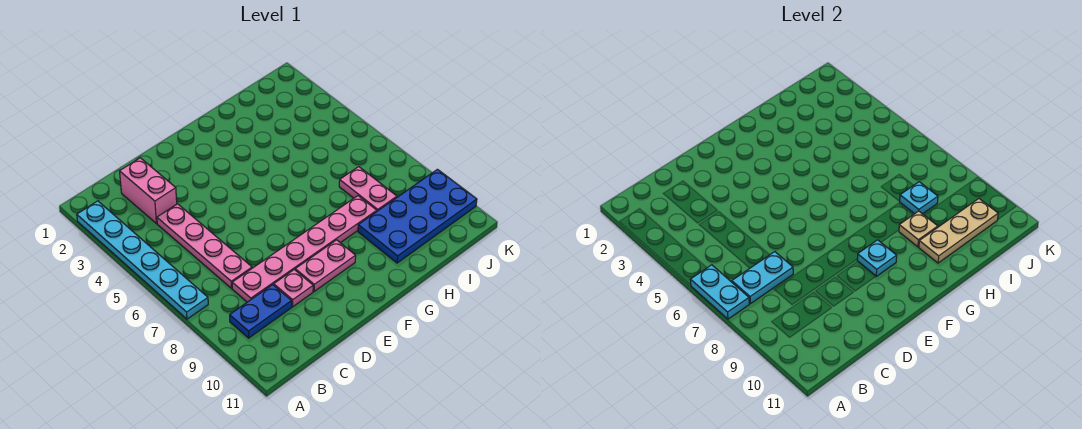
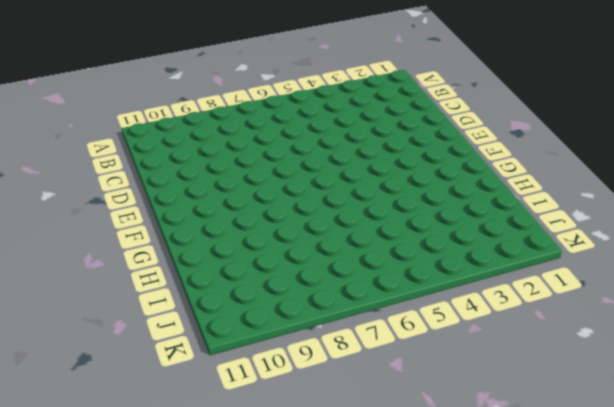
none -> cyan 1x6 plate [77,201,208,319]
none -> blue 1x2 plate [230,285,292,338]
none -> pink 1x2 brick [120,158,177,224]

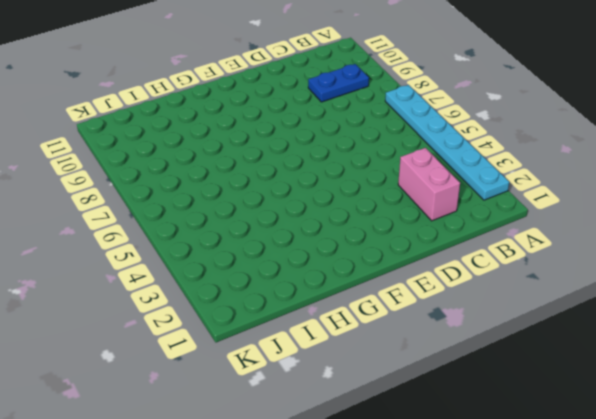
none -> pink 1x4 plate [157,204,252,288]
none -> pink 1x6 plate [232,196,377,302]
none -> pink 1x1 plate [274,270,313,307]

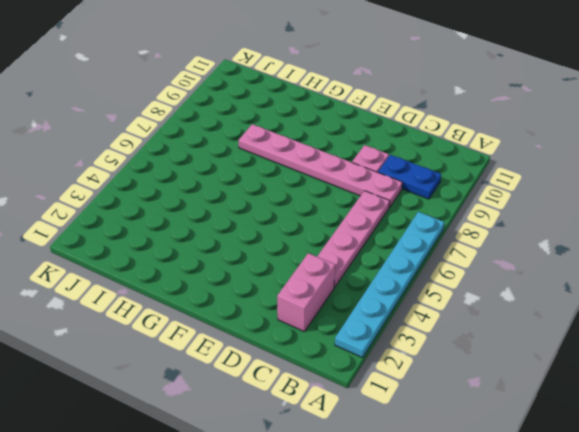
none -> pink 1x2 plate [295,240,356,291]
none -> blue 2x4 plate [358,169,477,263]
none -> pink 1x2 plate [339,167,397,211]

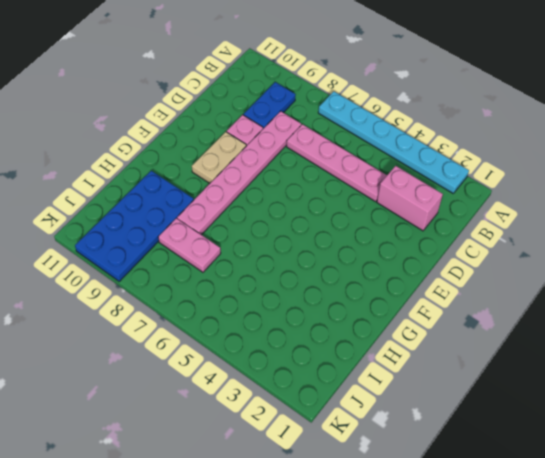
tan 1x2 plate [192,132,246,183] -> pink 1x2 plate [295,240,356,291]
none -> cyan 1x2 plate [690,265,749,319]
none -> cyan 1x2 plate [732,252,793,304]
none -> cyan 1x1 plate [857,240,897,276]

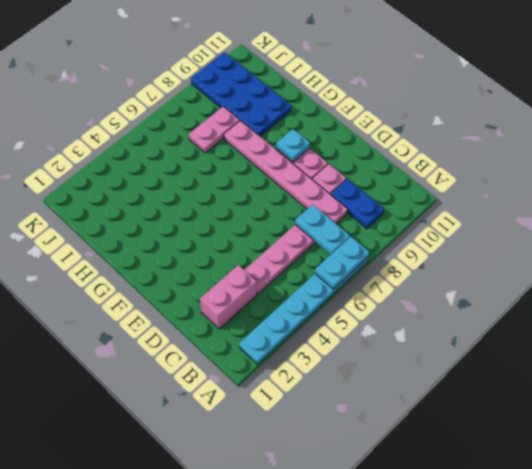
none -> tan 1x1 plate [899,211,938,247]
none -> tan 1x3 plate [919,199,998,263]
none -> cyan 1x1 plate [899,182,938,214]

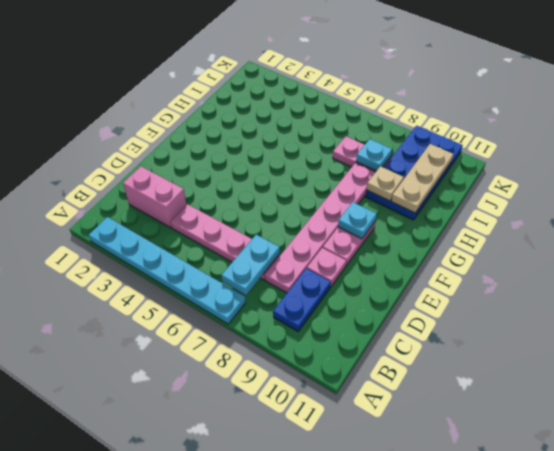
none -> cyan 1x2 plate [690,265,749,319]

